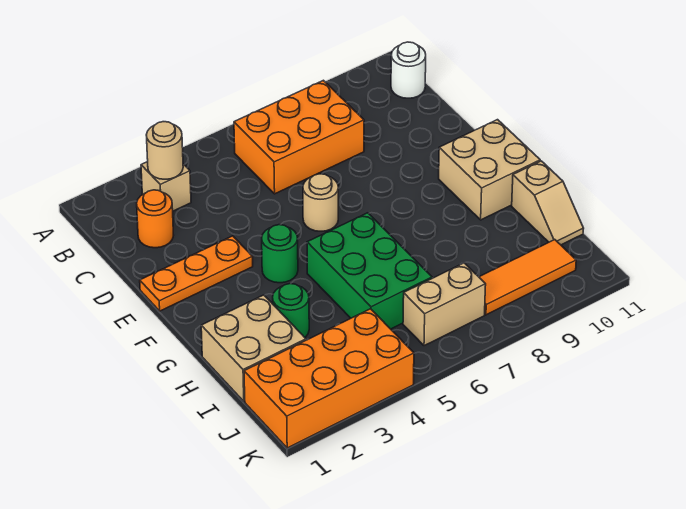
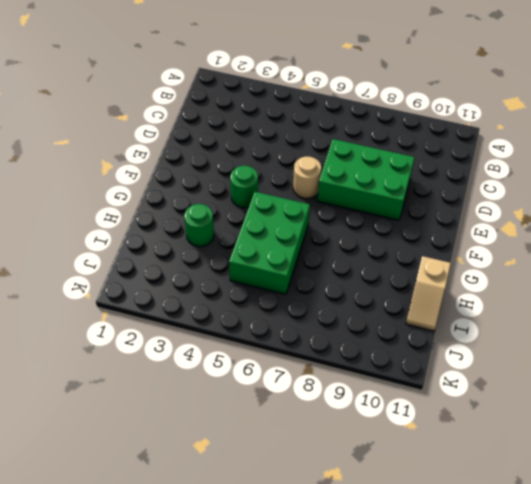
green 2x3 brick [317,139,414,220] -> none
none -> tan 1x1 brick [141,162,191,211]
none -> orange 2x3 brick [234,80,364,194]
none -> white 1x1 round brick [391,42,426,98]

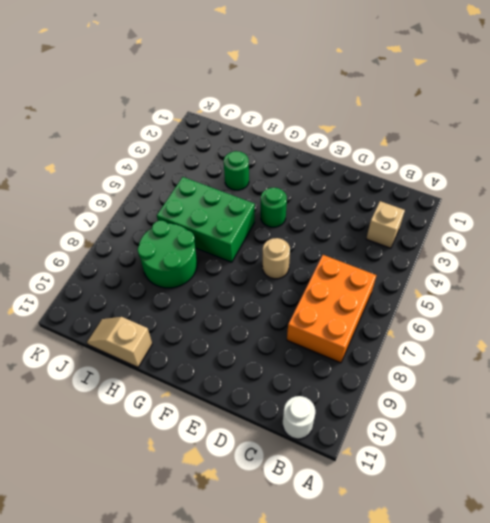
green 2x2 round brick [137,221,197,288] -> none
none -> orange 1x1 round brick [137,190,174,248]
none -> orange 1x3 plate [140,236,253,311]
none -> tan 2x2 brick [439,120,540,220]

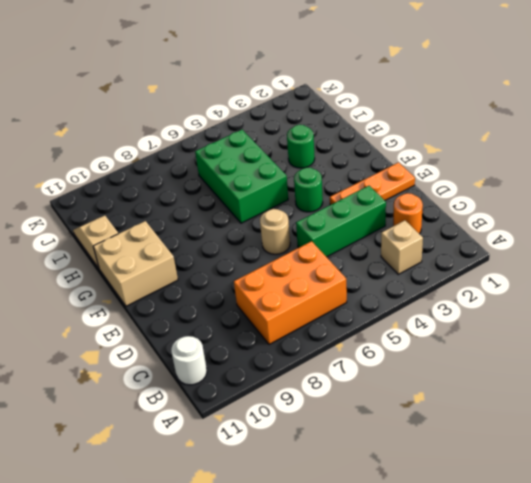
green 1x3 brick [296,186,386,257] -> none
none -> tan 2x2 brick [201,295,306,401]
none -> orange 2x4 brick [244,309,414,448]
none -> tan 1x2 brick [403,263,486,346]

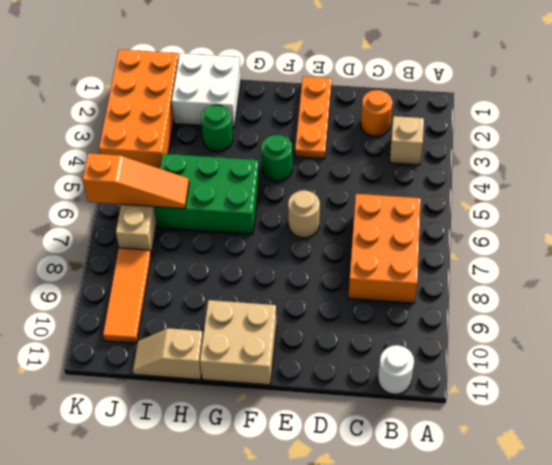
white 2x2 brick [172,53,241,127] -> tan 2x2 brick [201,295,306,401]
orange 1x3 slope [83,153,189,209] -> none
none -> tan 1x1 round brick [146,122,183,179]

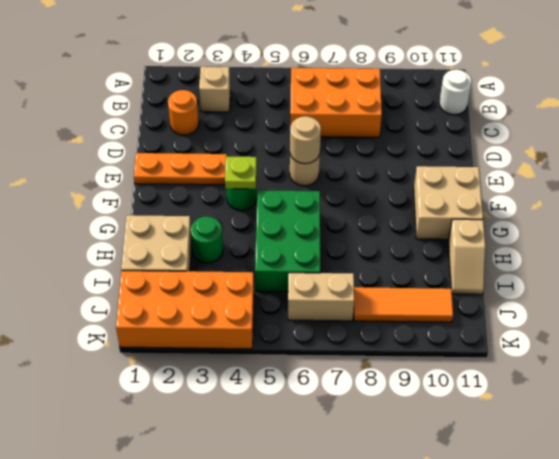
tan 1x1 round brick [290,116,321,164] -> tan 1x1 round brick moved to [146,122,183,179]
lime 1x1 plate [225,157,257,189] -> none

